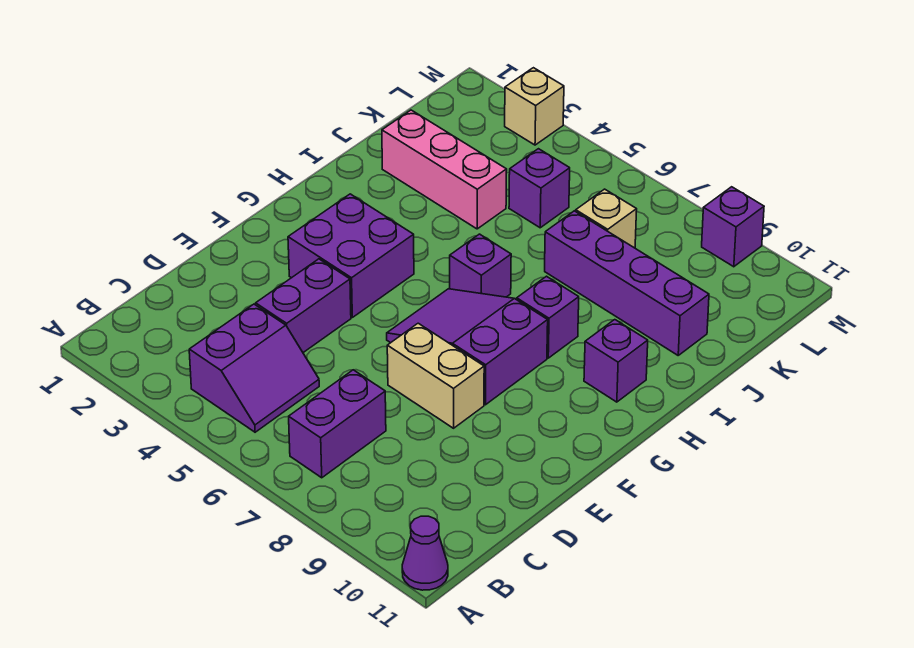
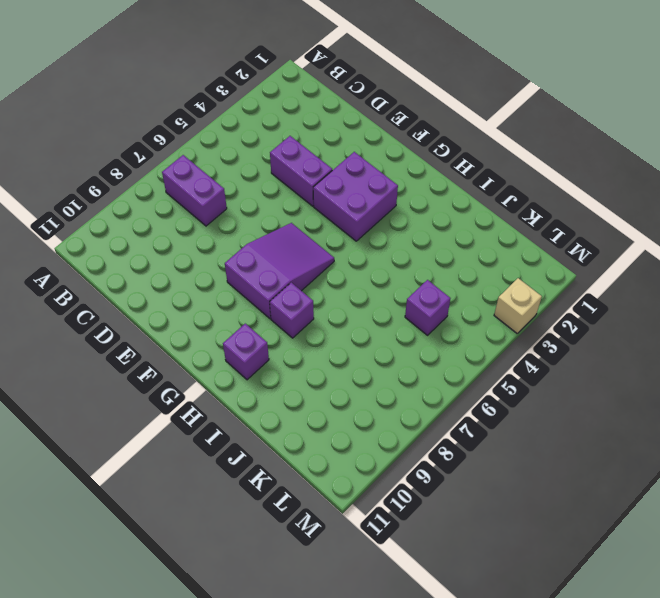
none -> purple 1x1 cone [402,516,448,590]
none -> purple 2x2 slope [189,304,319,432]
none -> tan 1x2 brick [387,323,484,428]

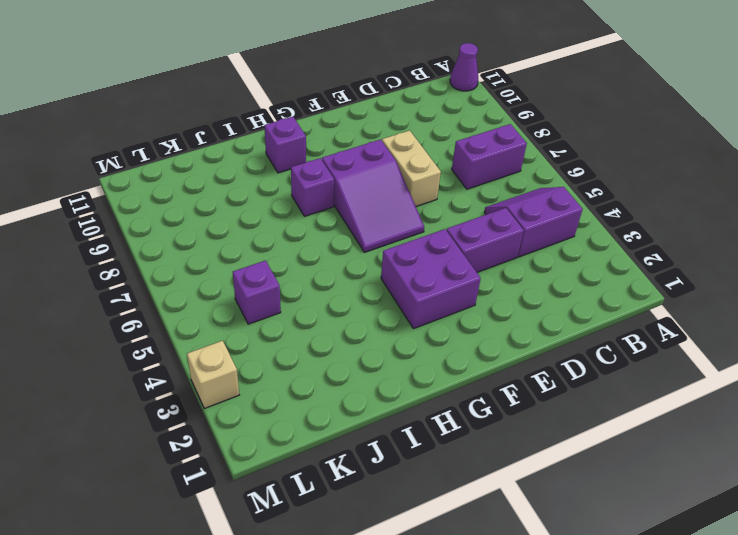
none -> purple 1x1 brick [450,234,511,297]
none -> pink 1x3 brick [382,110,507,229]
none -> purple 1x4 brick [545,211,709,355]

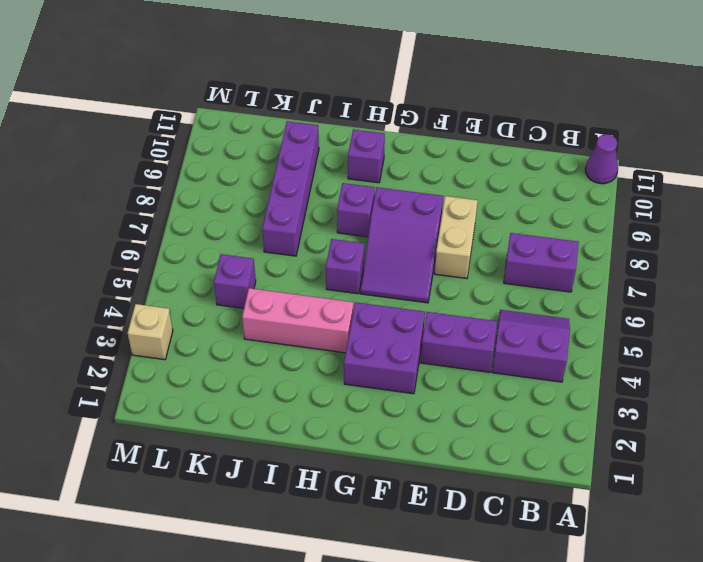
pink 1x3 brick [242,288,353,353] -> pink 1x3 brick turned to [382,110,507,229]
none -> tan 1x1 brick [576,189,637,248]
none -> purple 1x1 brick [702,187,764,267]

